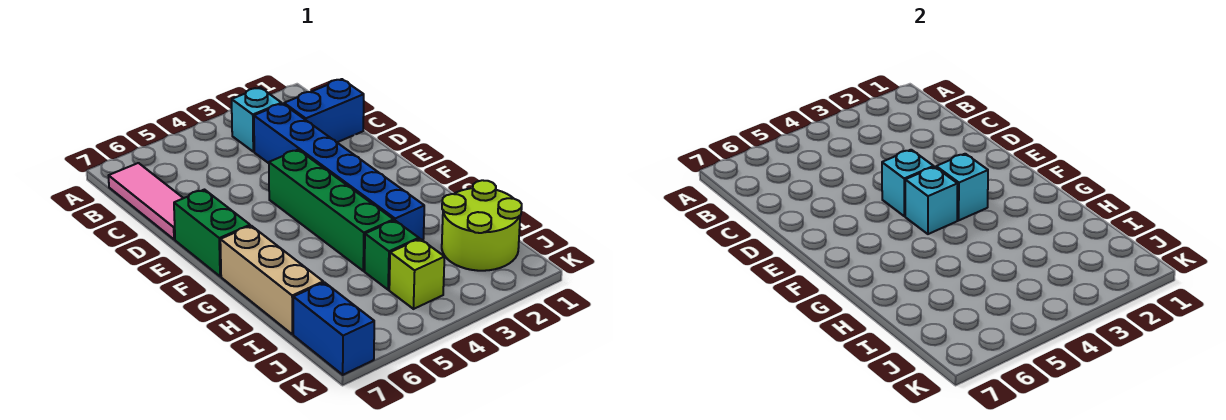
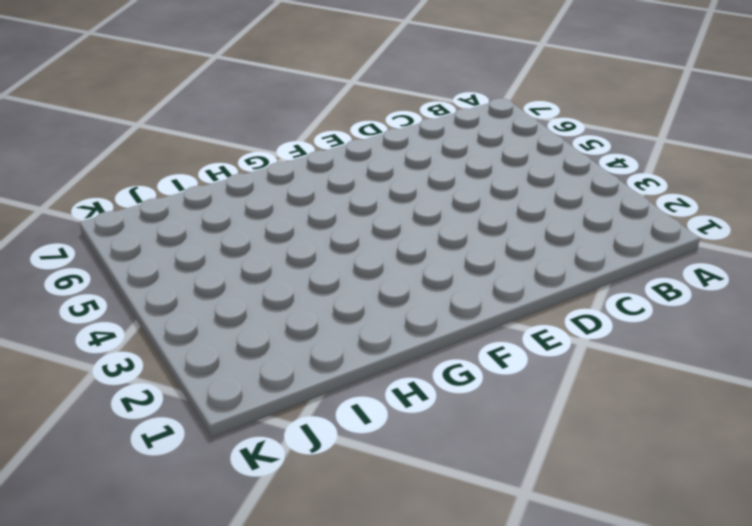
none -> cyan 1x1 brick [232,88,282,152]
none -> pink 1x3 tile [109,163,183,239]
none -> blue 1x2 brick [284,79,364,142]

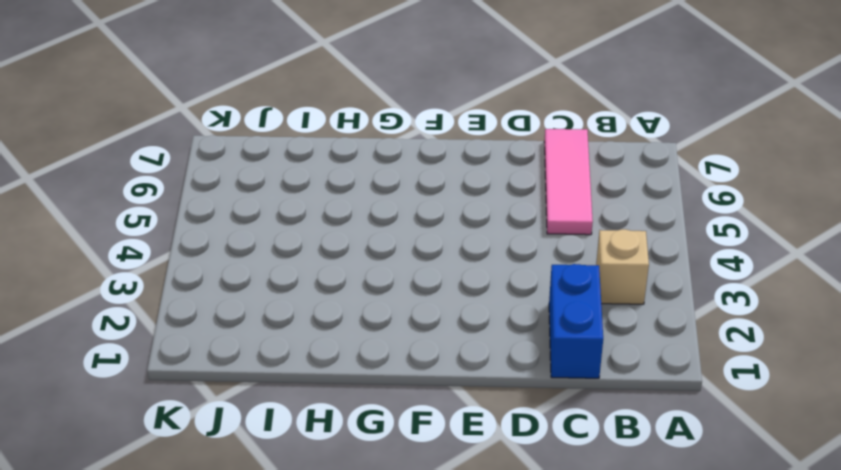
tan 1x1 brick [596,229,649,304] -> cyan 1x1 brick [232,88,282,152]
pink 1x3 tile [544,129,593,235] -> pink 1x3 tile turned to [109,163,183,239]
none -> blue 1x6 brick [254,104,424,240]
none -> green 1x4 brick [269,150,394,271]
none -> green 1x2 brick [174,190,250,276]

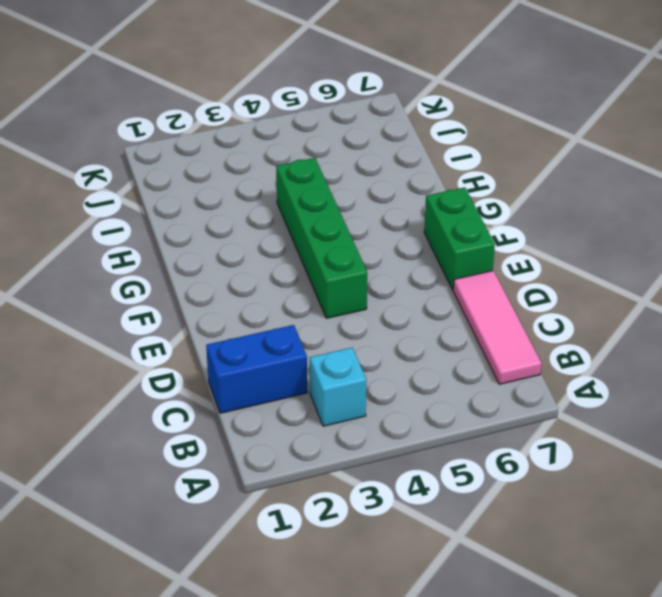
none -> blue 1x6 brick [254,104,424,240]
none -> tan 1x3 brick [220,226,323,334]
none -> lime 2x2 round brick [442,180,522,271]

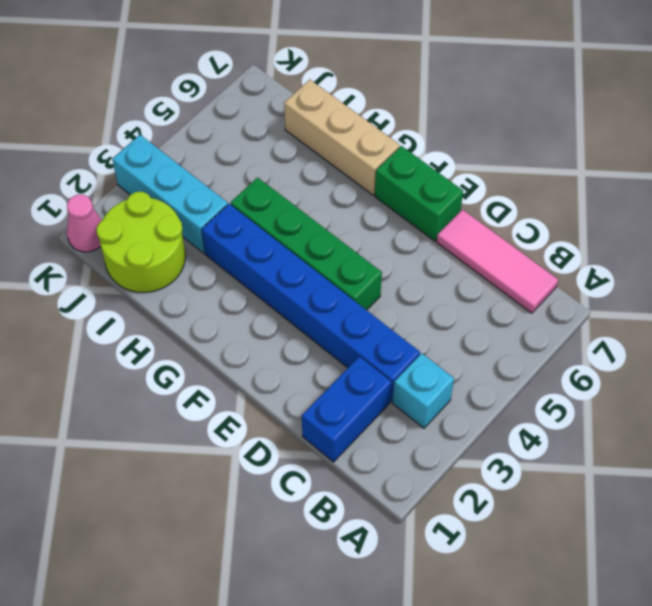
cyan 1x3 brick [112,135,228,253] -> none
pink 1x1 cone [67,195,102,252] -> none
none -> green 1x1 brick [364,220,419,290]
none -> lime 1x1 brick [389,239,445,309]
none -> blue 1x2 brick [293,282,374,375]

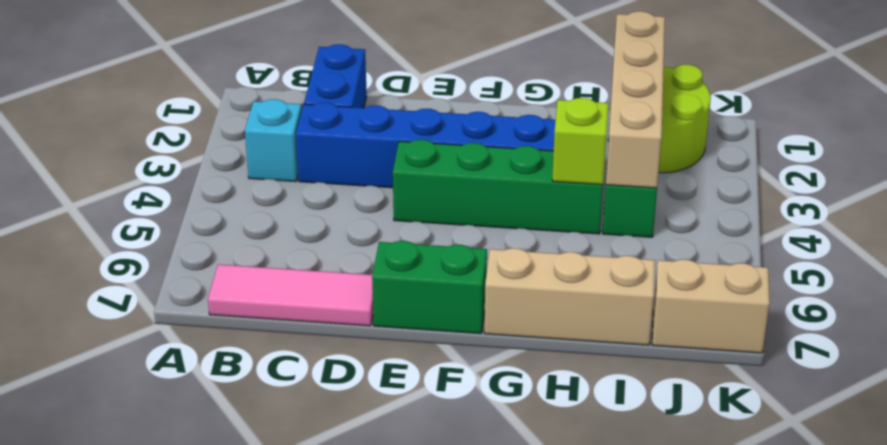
lime 1x1 brick [552,98,609,185] -> lime 1x1 brick moved to [389,239,445,309]
tan 1x4 brick [606,11,665,188] -> none
tan 1x2 brick [652,259,770,353] -> blue 1x2 brick [293,282,374,375]
none -> cyan 1x1 brick [882,150,934,216]
none -> cyan 1x1 brick [936,154,988,220]
none -> cyan 1x1 brick [905,167,958,234]

